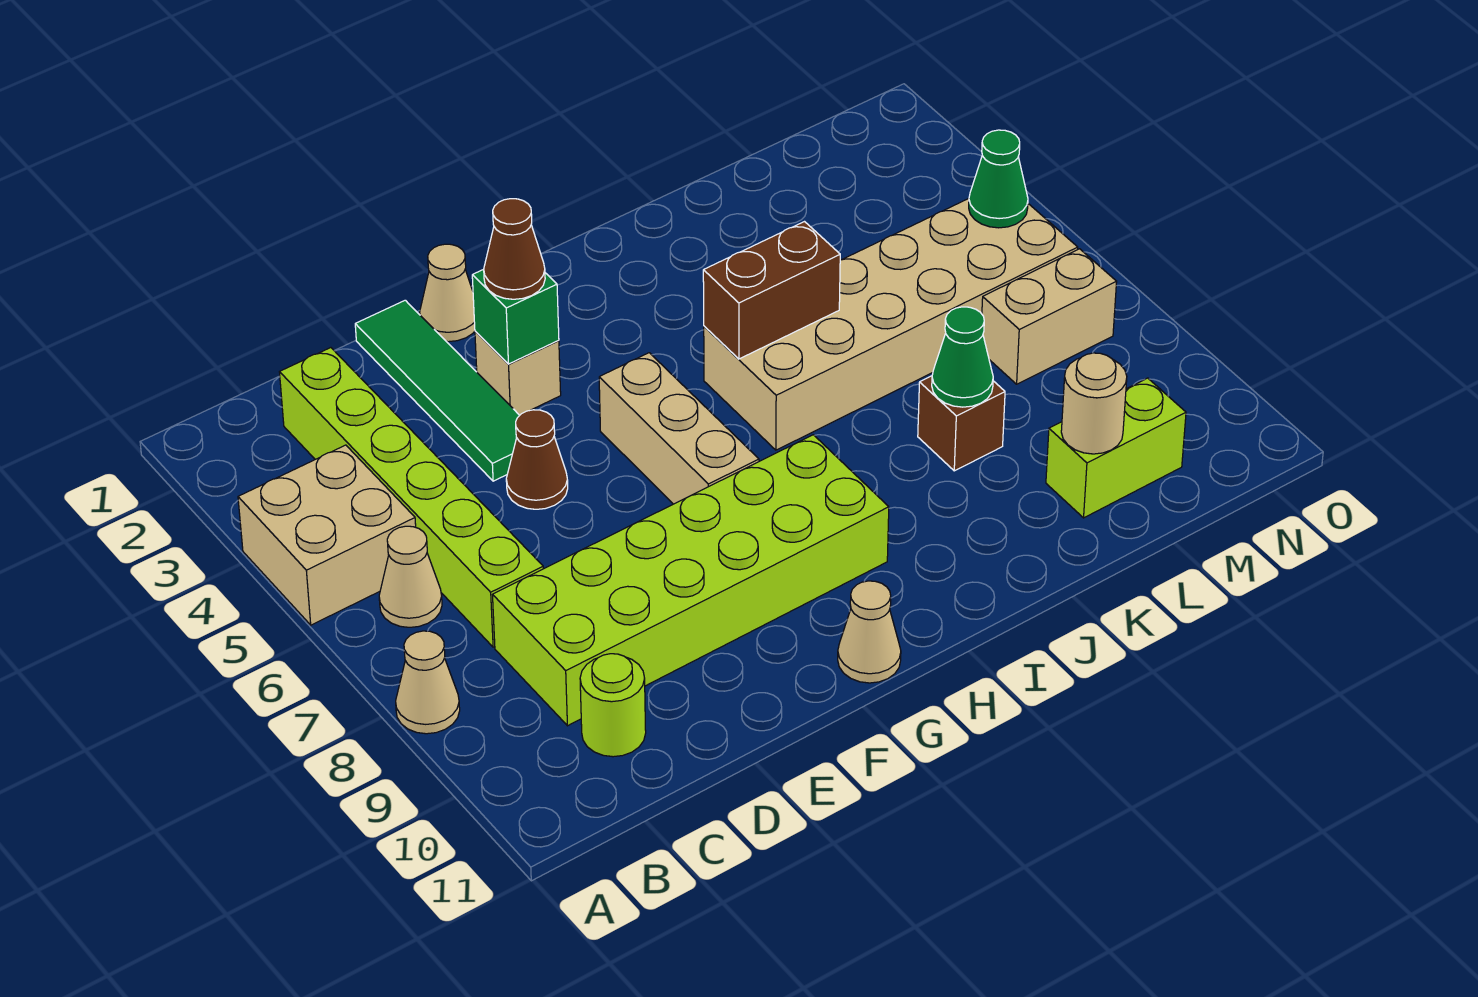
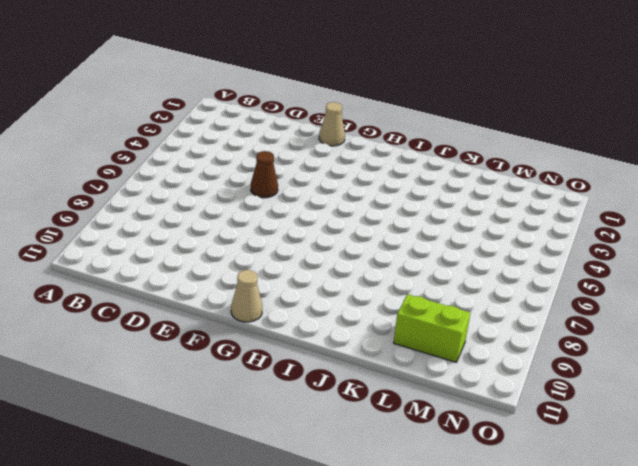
none -> tan 2x2 brick [238,445,416,625]
none -> tan 1x1 cone [396,631,460,734]
none -> tan 1x1 cone [379,526,442,627]

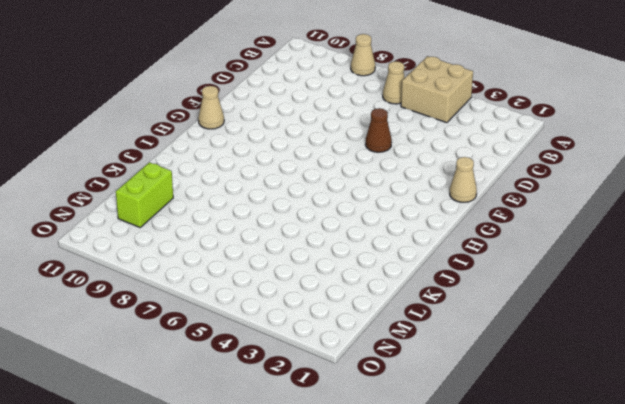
none -> lime 1x6 brick [280,348,543,647]
none -> lime 2x6 brick [493,435,889,726]
none -> lime 1x1 round brick [580,654,646,757]

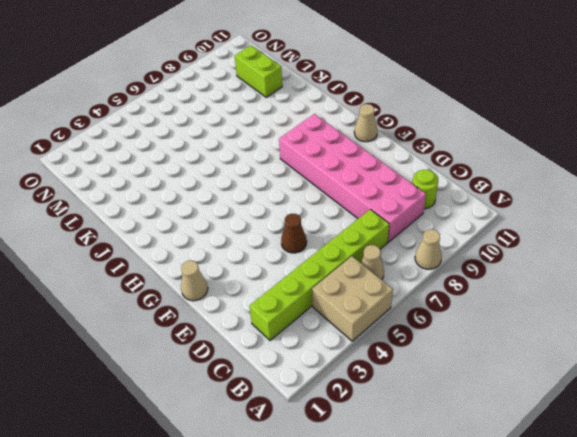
pink 2x6 brick [279,114,426,242] -> lime 2x6 brick [493,435,889,726]
none -> green 1x4 tile [355,300,520,481]
none -> tan 1x1 brick [475,331,561,415]
none -> tan 1x3 brick [599,353,759,504]

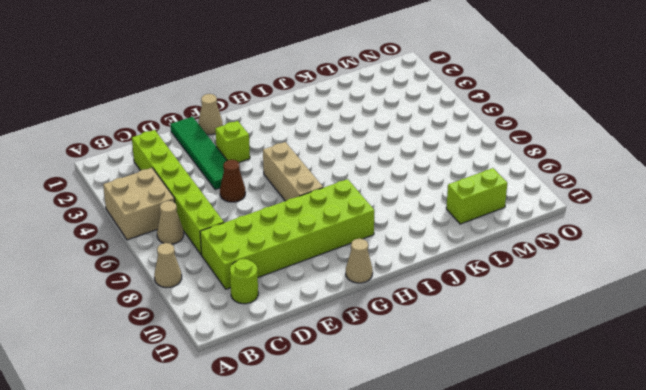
lime 1x1 brick [215,121,250,162] -> tan 1x1 brick [475,331,561,415]
none -> tan 2x6 brick [704,199,1078,450]
none -> brown 1x1 brick [918,376,1005,471]
none -> tan 1x2 brick [982,249,1117,384]

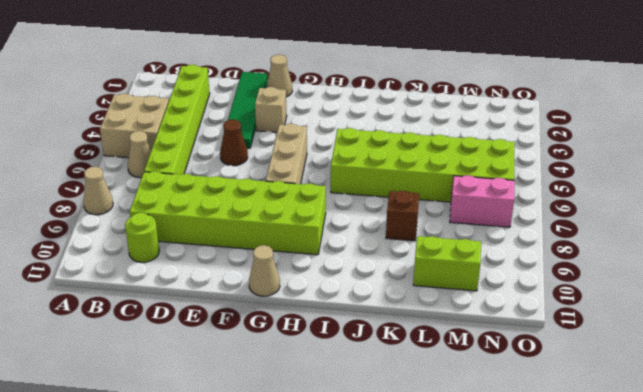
lime 2x6 brick [331,128,514,202] -> tan 2x6 brick [704,199,1078,450]
pink 1x2 brick [450,175,514,227] -> tan 1x2 brick [982,249,1117,384]
none -> green 1x1 brick [472,269,559,364]
none -> brown 1x2 brick [703,222,840,359]
none -> green 1x1 cone [932,307,993,407]

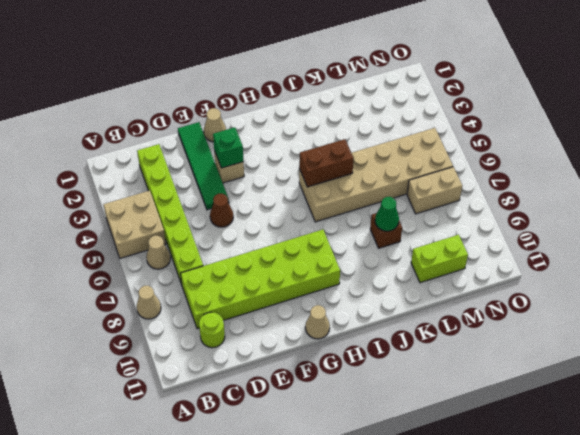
none -> tan 1x3 brick [599,353,759,504]
none -> tan 1x1 round brick [1061,353,1127,454]
none -> green 1x1 cone [969,130,1028,228]

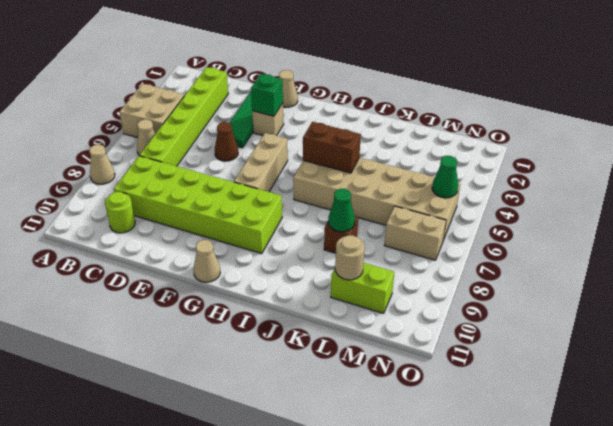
none -> brown 1x1 cone [484,199,545,299]

